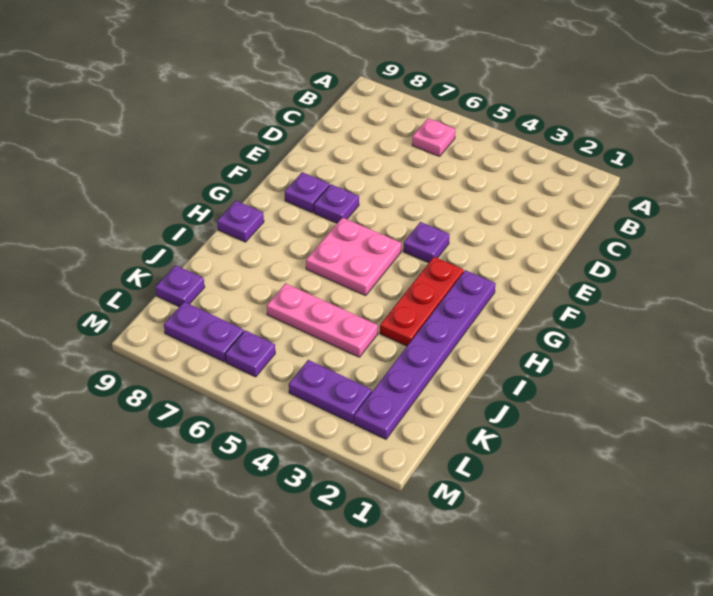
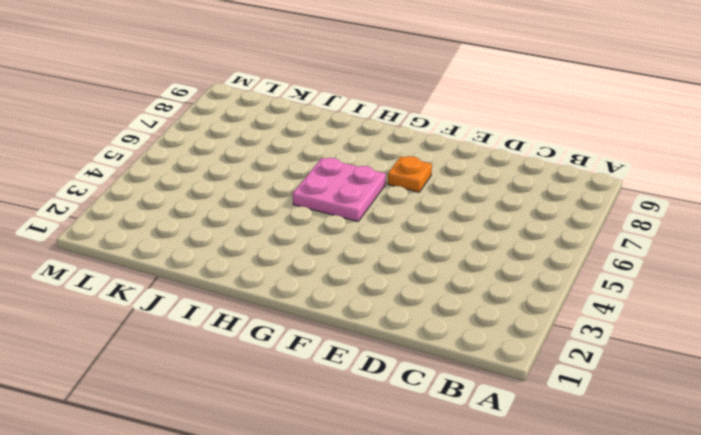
orange 1x1 plate [388,156,432,192] -> purple 1x1 plate [314,184,359,223]
none -> pink 1x1 plate [412,118,455,156]
none -> purple 1x1 plate [403,222,450,263]
none -> purple 1x1 plate [285,172,330,212]

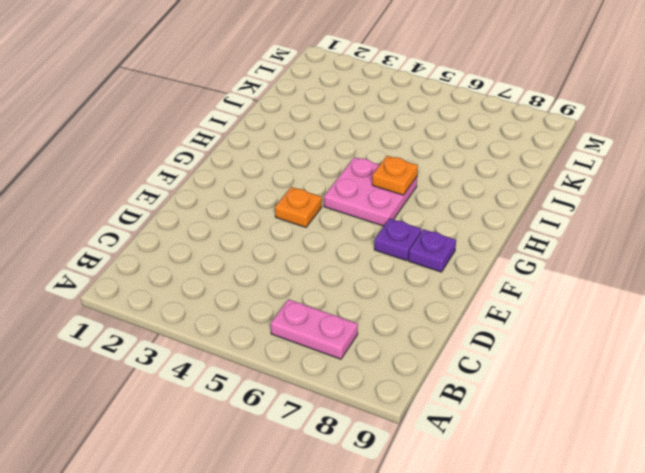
pink 1x2 plate [271,299,358,359] -> pink 1x1 plate [412,118,455,156]
orange 1x1 plate [275,187,322,227] -> purple 1x1 plate [403,222,450,263]
orange 1x1 plate [372,156,418,195] -> none
none -> purple 1x6 plate [354,270,496,439]
none -> red 1x3 plate [380,257,464,346]
none -> purple 1x1 plate [217,201,264,242]

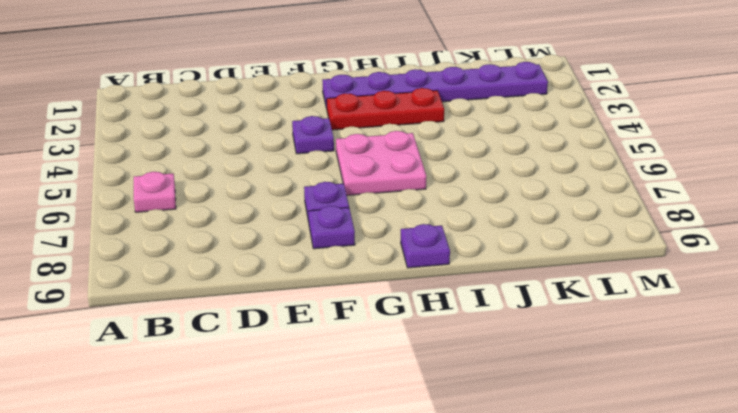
none -> pink 1x3 plate [267,283,378,357]
none -> purple 1x1 plate [155,265,205,307]
none -> purple 1x2 plate [289,360,372,423]

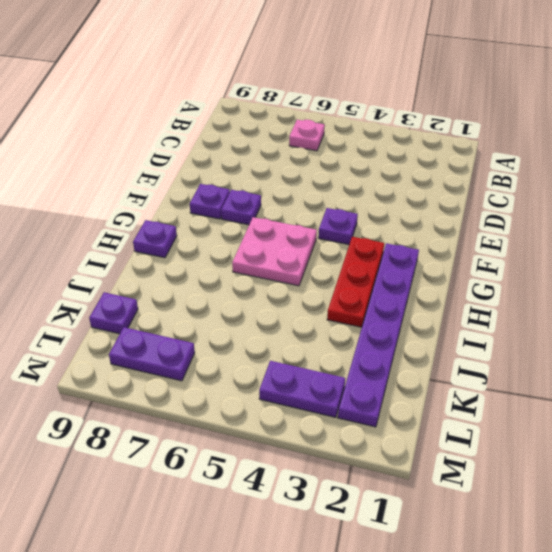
none -> pink 1x3 plate [267,283,378,357]
none -> purple 1x1 plate [225,330,275,377]

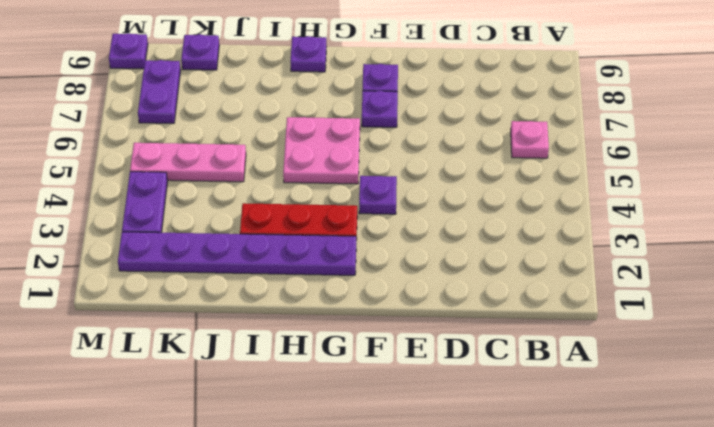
pink 1x3 plate [130,143,246,182] -> pink 1x3 plate turned to [267,283,378,357]
purple 1x1 plate [109,33,148,69] -> purple 1x1 plate moved to [225,330,275,377]

